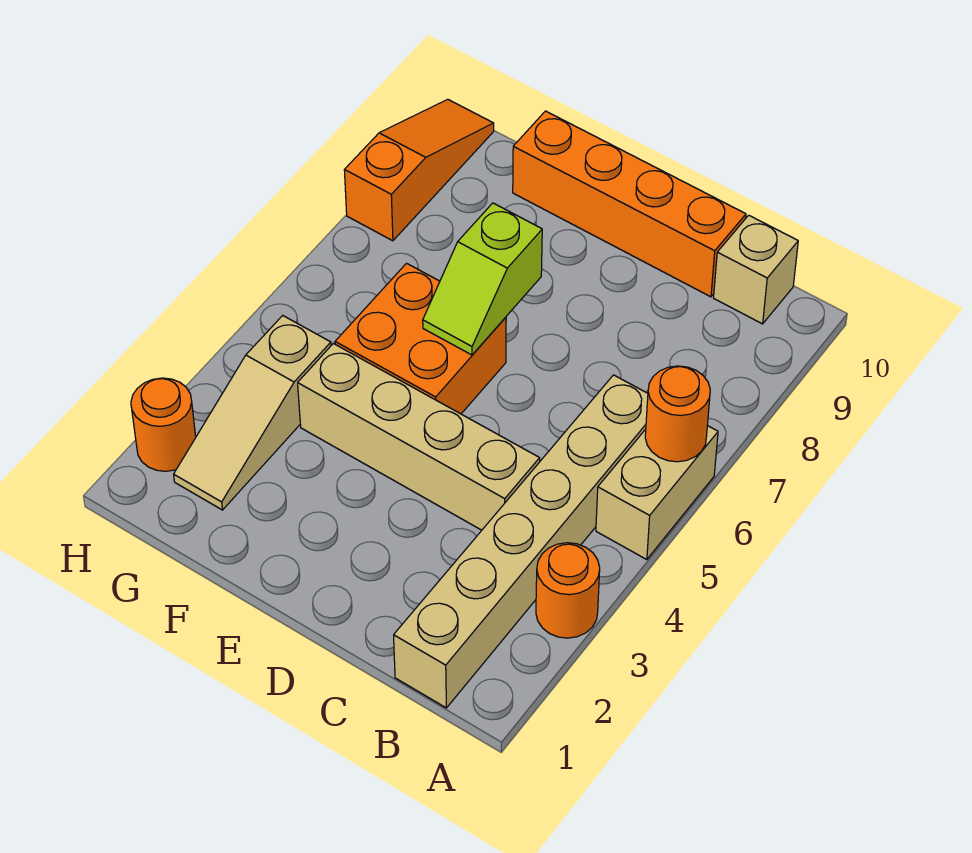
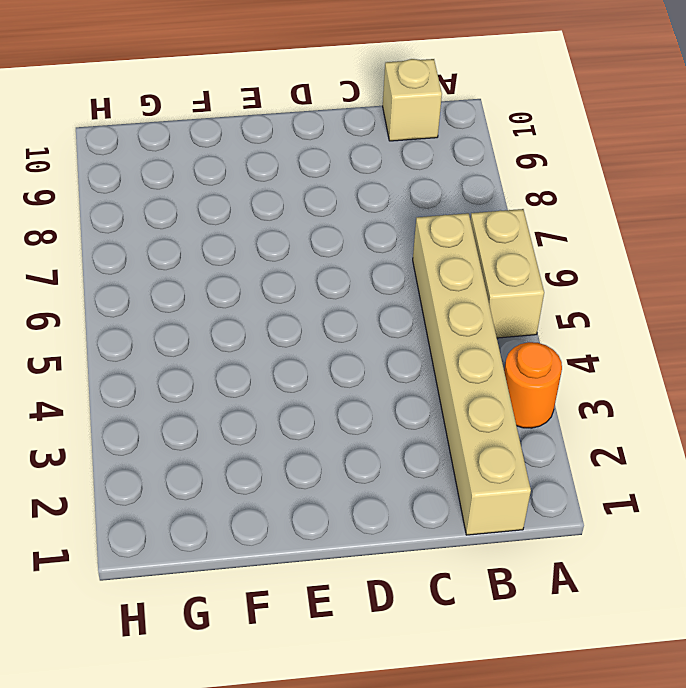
none -> tan 1x4 brick [298,343,540,530]
none -> orange 1x4 brick [513,111,746,297]
none -> orange 2x2 brick [335,263,506,414]

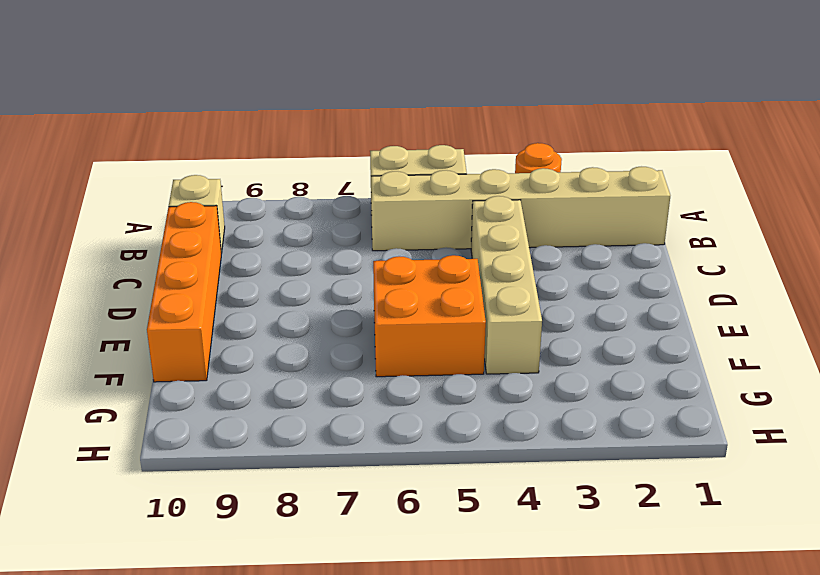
none -> tan 1x3 slope [174,315,331,510]
none -> orange 1x1 round brick [131,378,196,471]
none -> orange 1x3 slope [344,99,494,241]

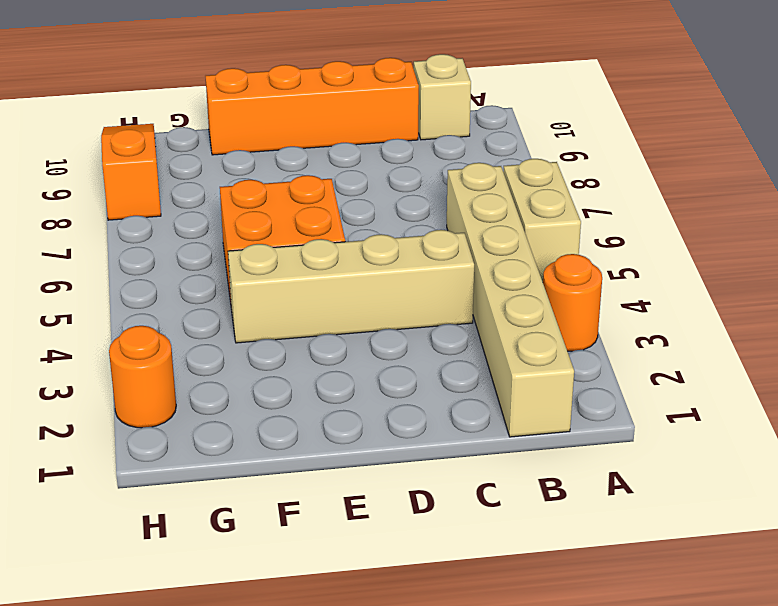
none -> tan 1x3 slope [174,315,331,510]
none -> orange 1x1 round brick [645,366,710,462]
none -> lime 1x2 slope [423,203,542,355]

